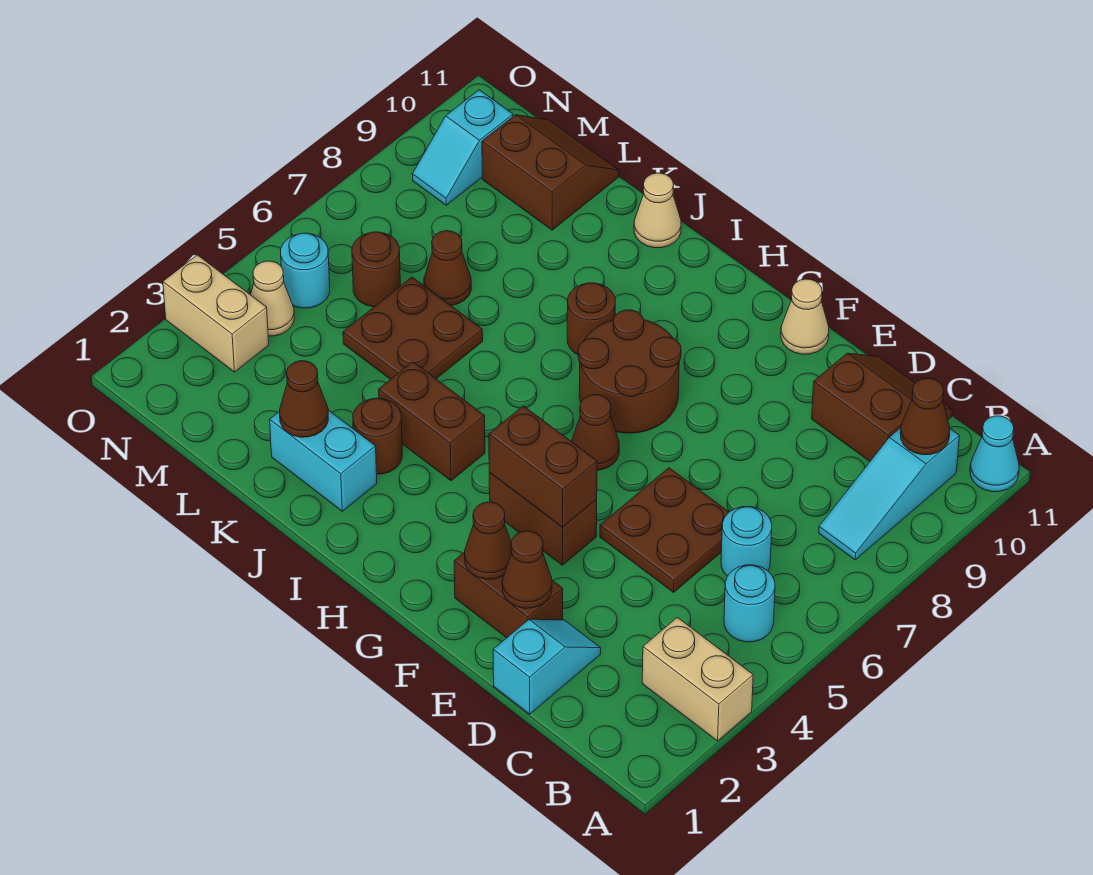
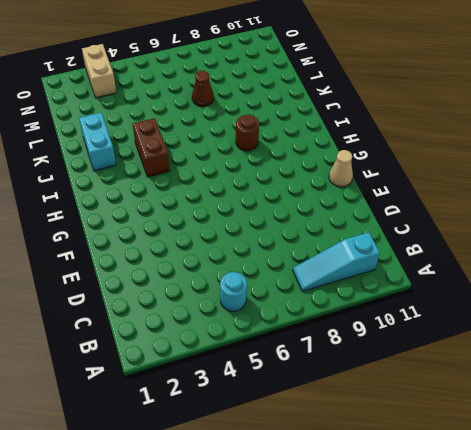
none -> tan 1x2 brick [642,617,753,741]
none -> cyan 1x1 cone [970,416,1019,492]
none -> cyan 1x1 round brick [721,506,772,576]
none -> brown 2x2 slope [812,353,952,461]

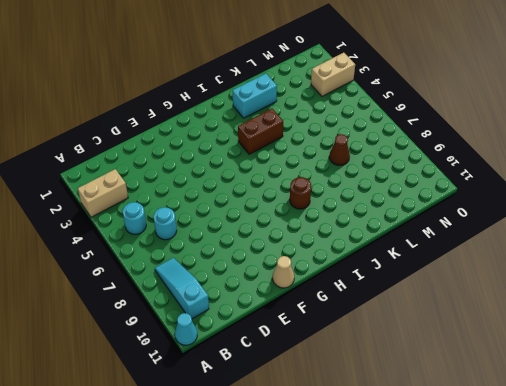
none -> brown 2x2 slope [812,353,952,461]
none -> cyan 1x2 slope [493,619,601,714]
none -> brown 2x2 plate [600,468,729,592]
none -> brown 1x2 brick [454,552,563,638]

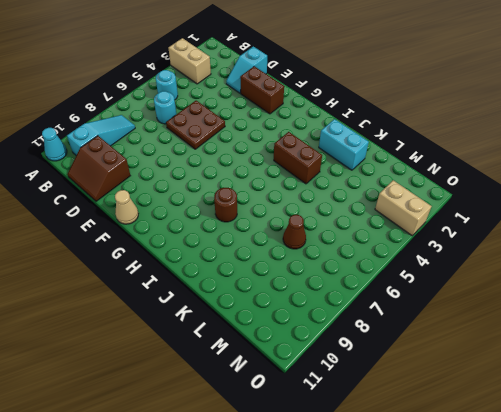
none -> brown 1x2 brick [489,473,597,565]
none -> brown 1x1 cone [571,395,619,470]
none -> brown 2x2 round brick [578,310,681,433]
none -> brown 1x1 round brick [353,398,402,474]

